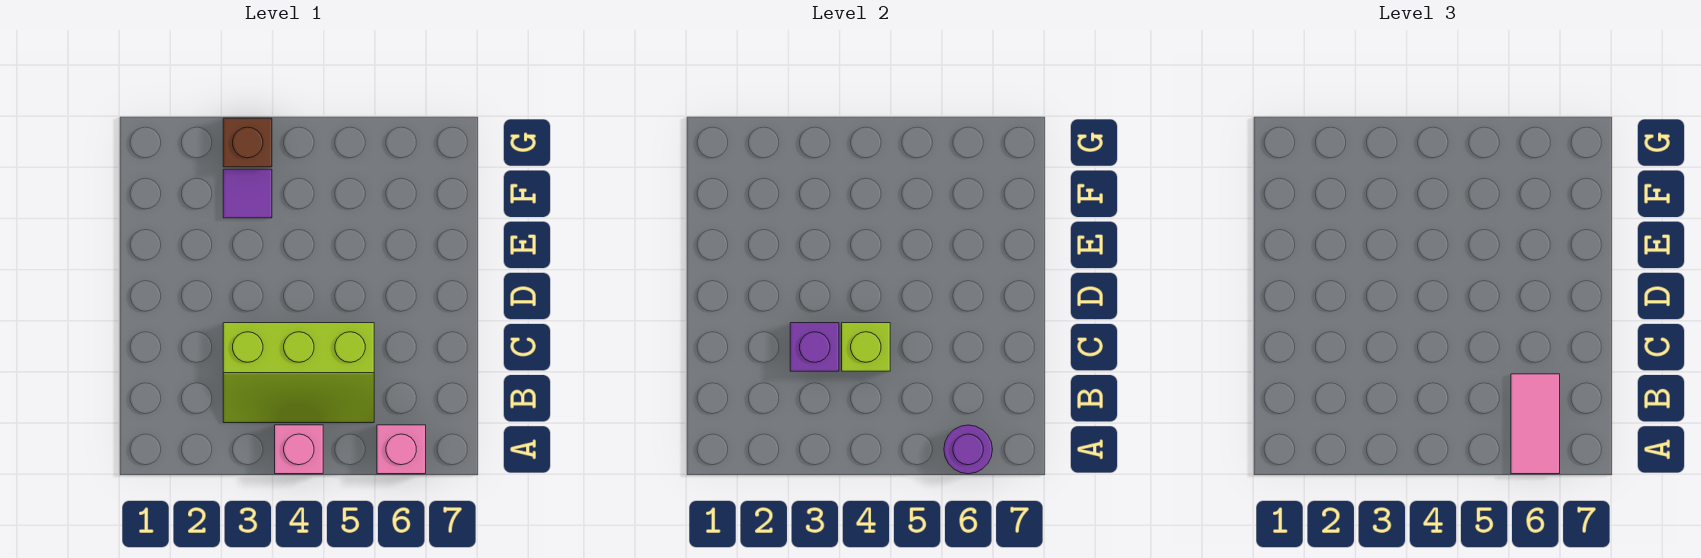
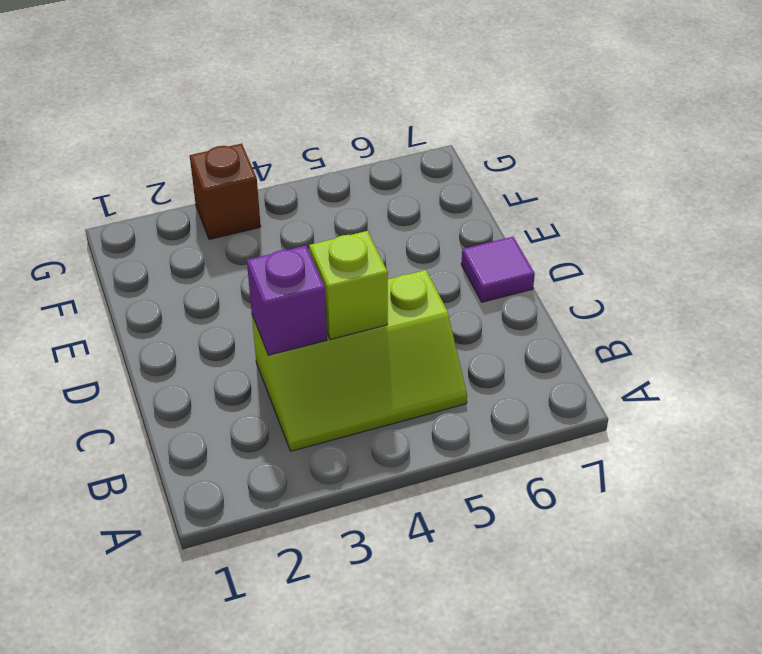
purple 1x1 tile [461,237,535,302] -> purple 1x1 tile moved to [223,169,272,218]
none -> pink 1x1 brick [275,425,323,474]
none -> pink 1x1 brick [377,425,426,474]

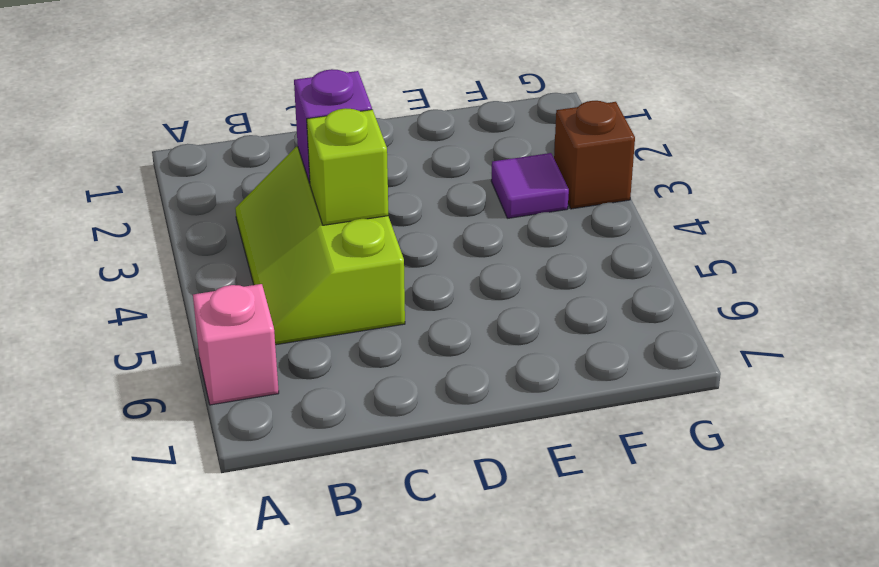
none -> pink 1x1 brick [275,425,323,474]
none -> purple 1x1 round brick [944,425,993,474]

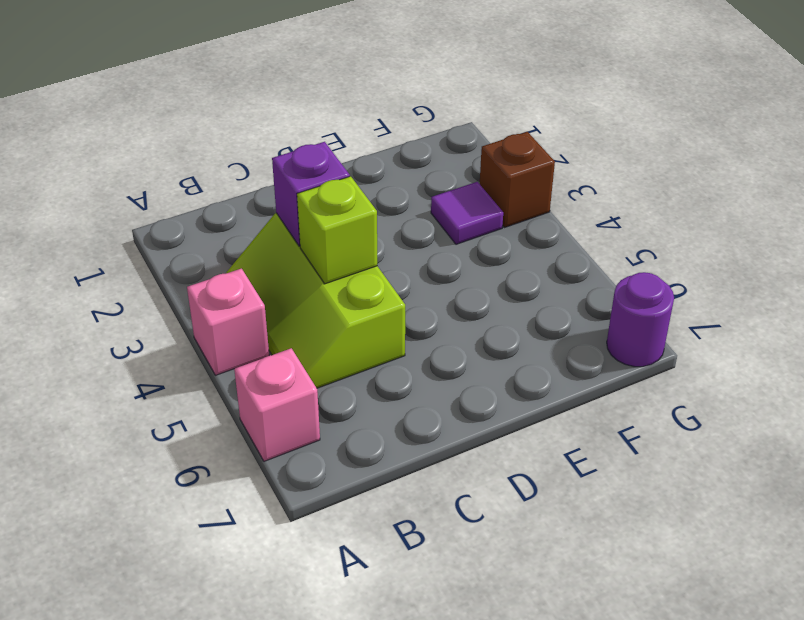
purple 1x1 round brick [607,272,674,367] -> purple 1x1 round brick moved to [944,425,993,474]
none -> pink 1x2 tile [1511,374,1560,474]

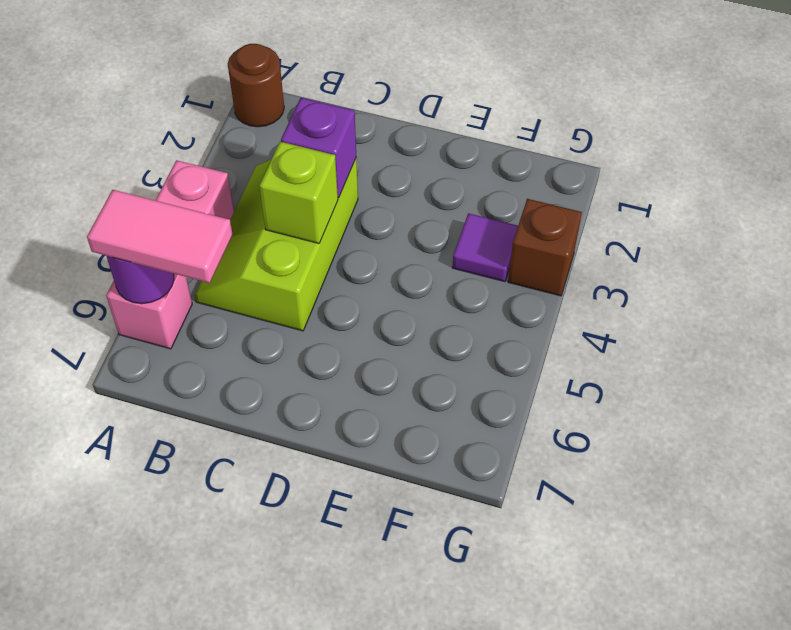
brown 1x1 round brick [228,44,284,127] -> none

